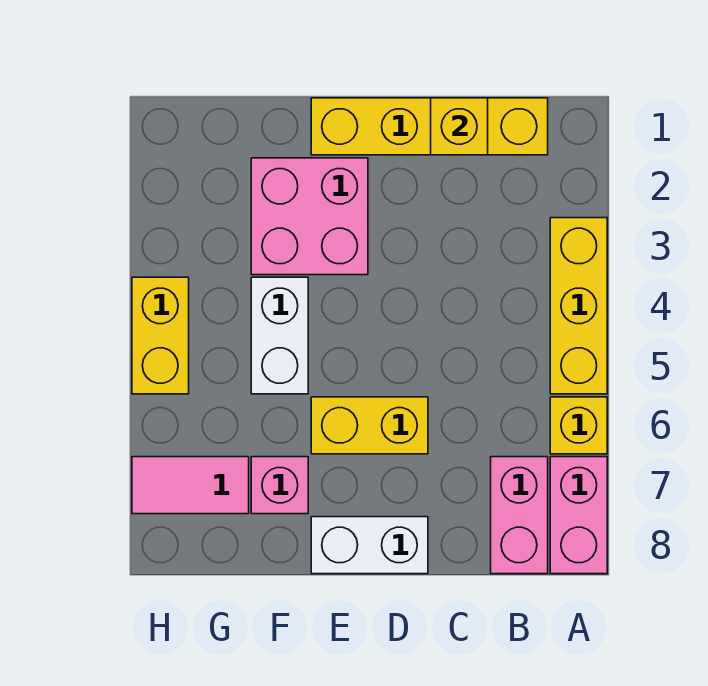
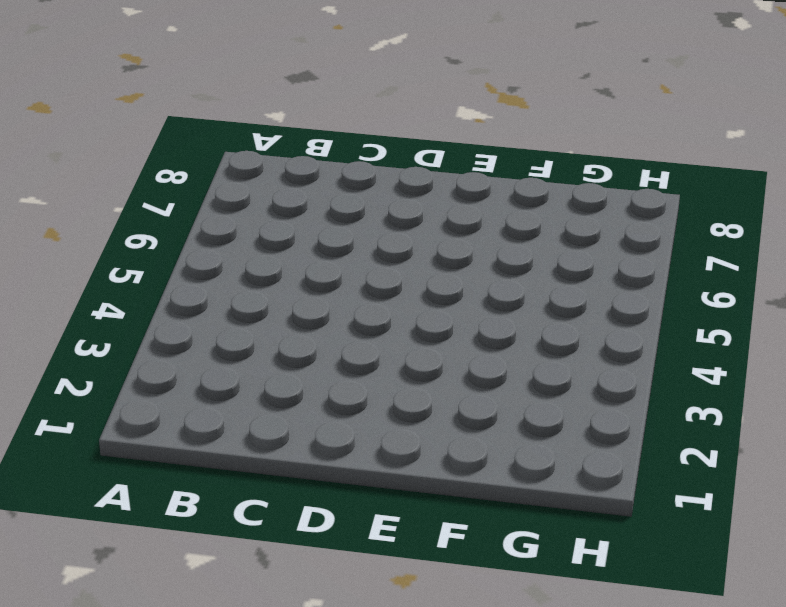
none -> yellow 1x3 brick [550,218,607,394]
none -> yellow 1x1 brick [550,397,607,454]
none -> pink 1x2 brick [550,457,607,574]

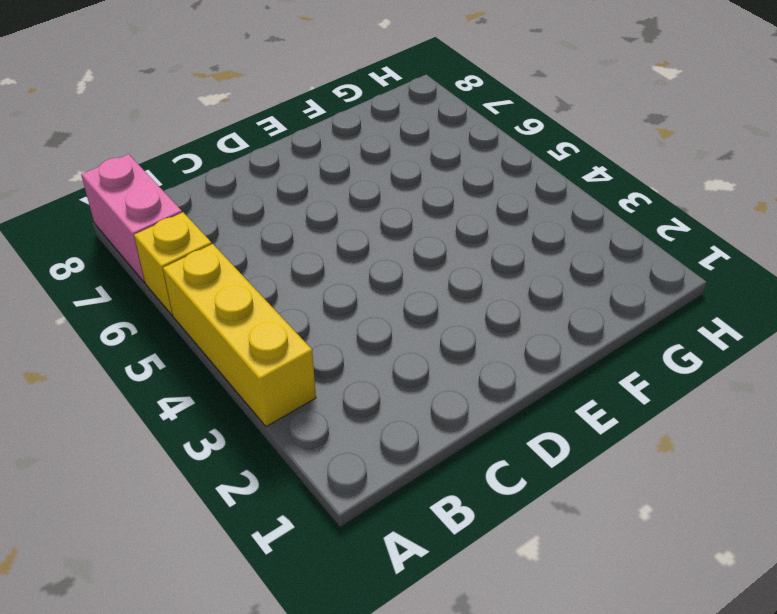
none -> yellow 1x4 brick [311,98,548,155]
none -> pink 1x2 brick [491,457,548,574]
none -> yellow 1x2 brick [311,397,428,454]

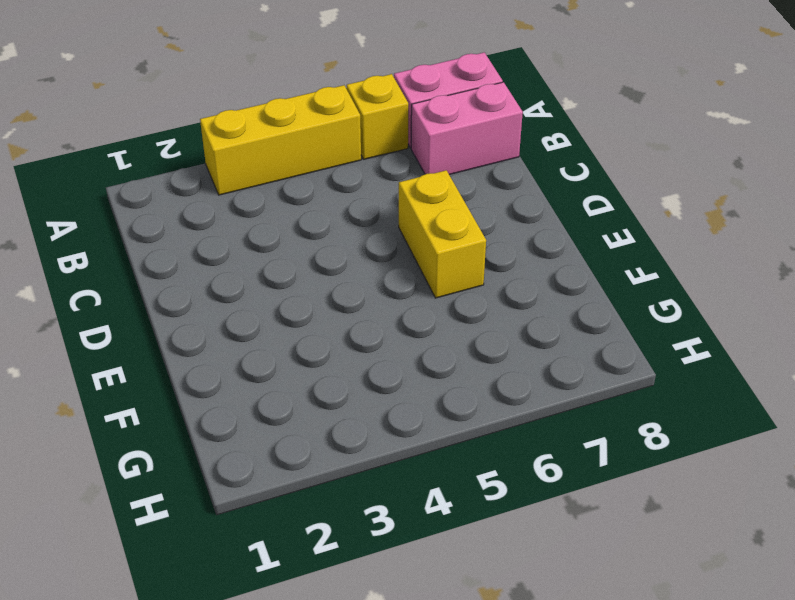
none -> yellow 1x4 brick [311,98,548,155]
none -> white 1x2 brick [311,517,428,574]
none -> pink 2x2 brick [251,158,368,275]

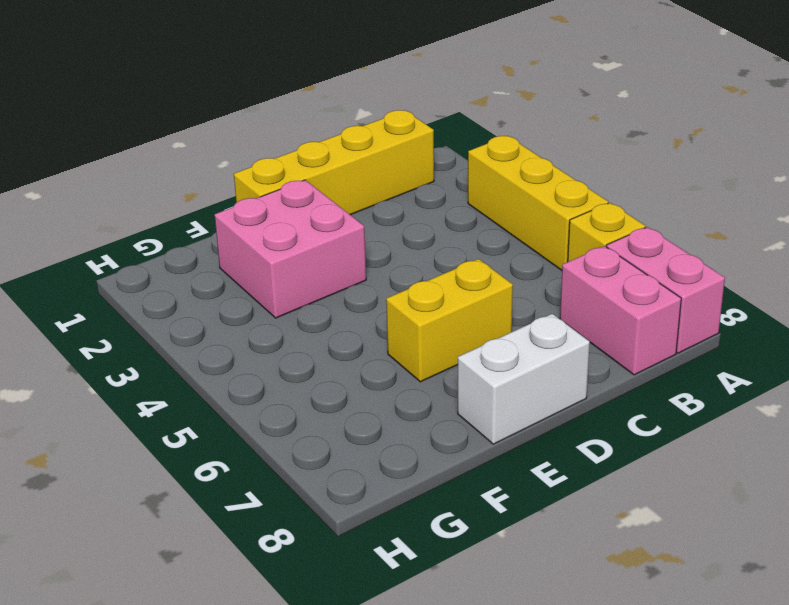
none -> white 1x2 brick [251,277,308,394]
none -> pink 1x1 brick [251,457,308,514]
none -> pink 1x2 tile [132,457,249,514]

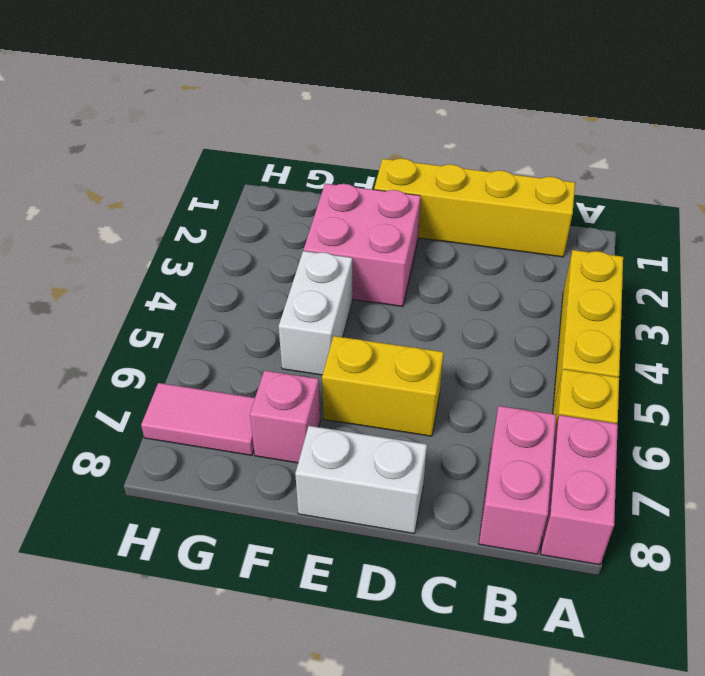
none -> yellow 1x2 brick [132,277,189,394]
none -> yellow 1x1 brick [431,98,488,155]

